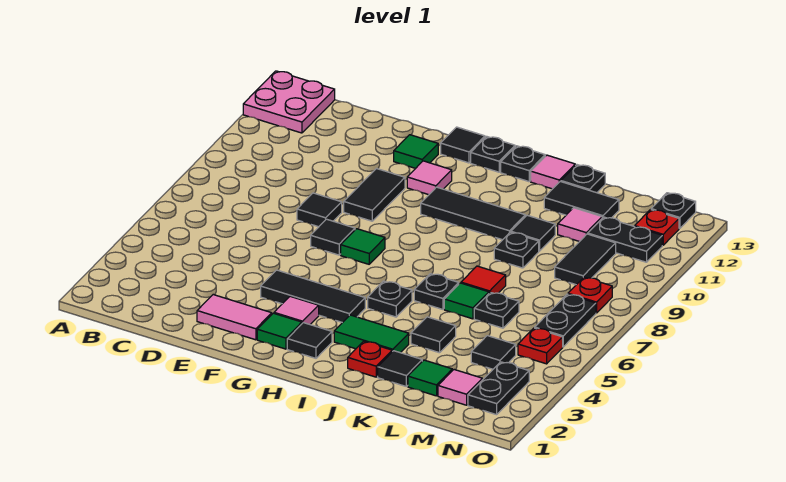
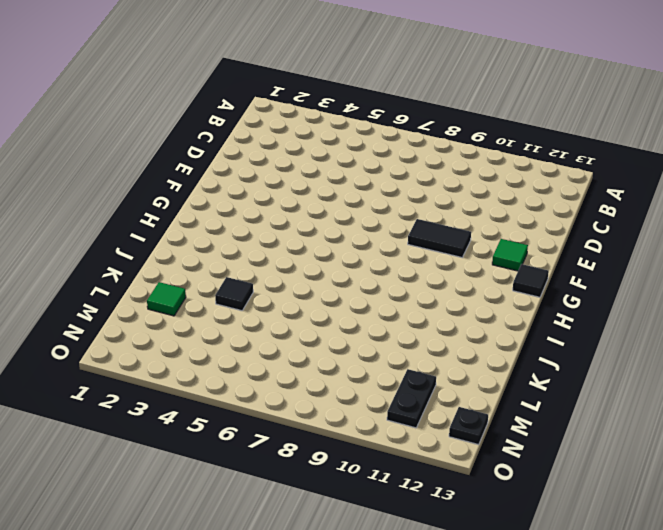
none -> pink 2x2 plate [243,71,335,133]
none -> pink 1x2 tile [197,295,272,340]
none -> black 1x1 tile [297,193,342,227]
none -> black 1x3 tile [261,270,365,323]

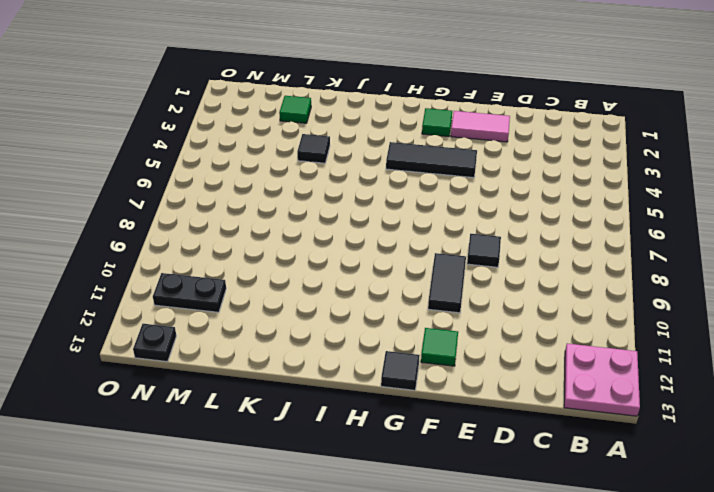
none -> black 1x1 tile [311,219,355,255]
none -> pink 1x1 tile [274,296,319,324]
none -> green 1x1 tile [341,229,385,264]
none -> pink 1x1 tile [407,161,452,195]

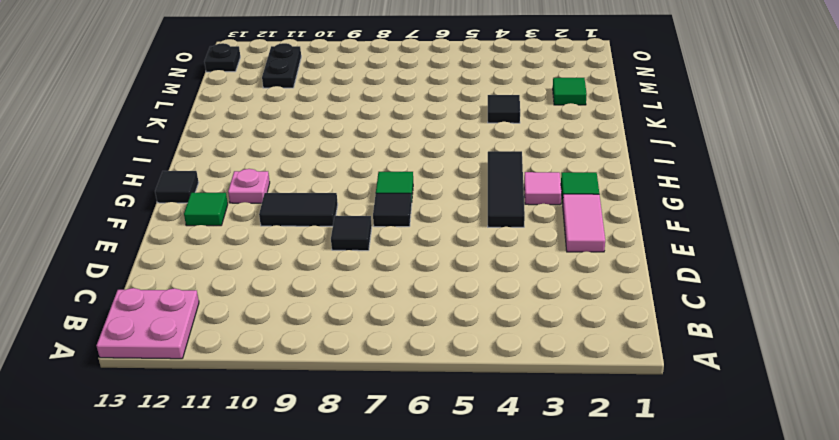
pink 1x1 plate [228,169,270,203] -> pink 1x1 tile [407,161,452,195]
none -> black 1x1 tile [287,323,332,358]
none -> black 1x3 tile [421,187,525,240]
none -> black 1x1 plate [471,136,515,172]
none -> green 1x2 tile [334,315,409,353]

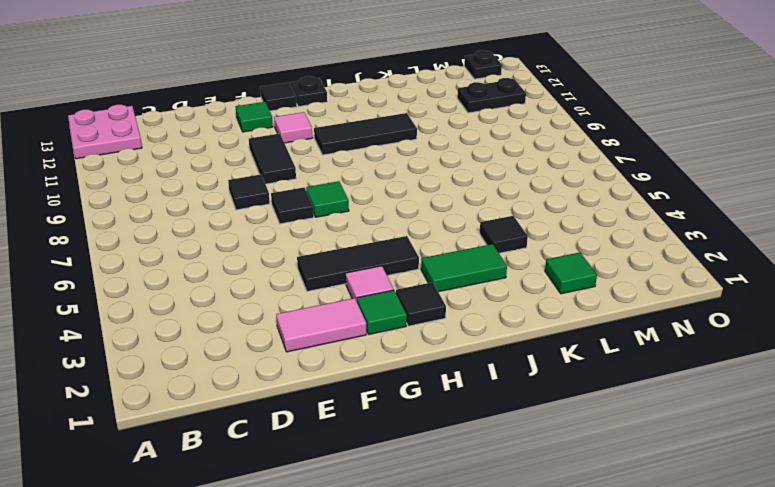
none -> black 1x1 plate [368,281,412,317]
none -> black 1x1 plate [501,146,545,182]
none -> red 1x1 plate [348,341,392,377]
none -> black 1x1 plate [414,274,459,309]

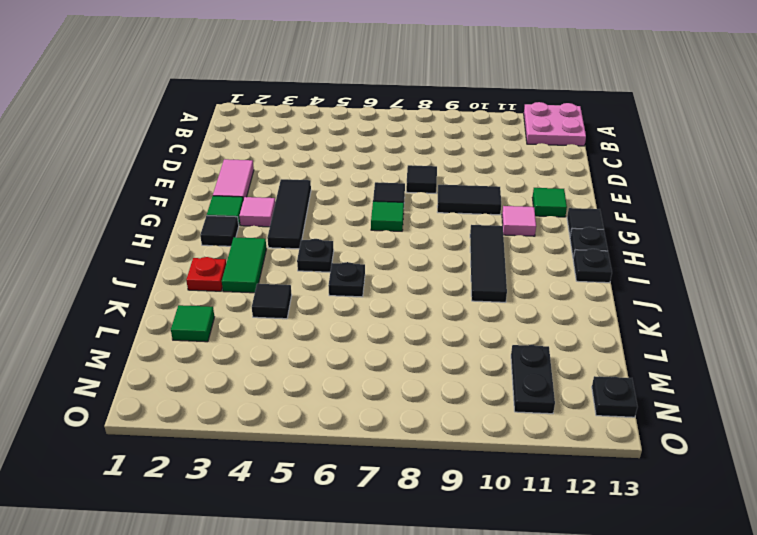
none -> pink 1x1 tile [531,155,575,189]
none -> black 1x1 tile [378,351,422,386]
none -> green 1x1 tile [444,283,489,319]
none -> red 1x1 tile [461,266,506,293]

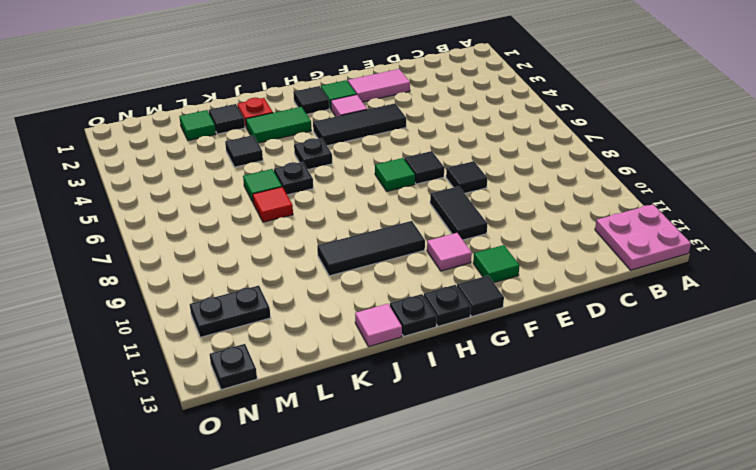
none -> black 1x1 plate [494,232,539,268]
none -> black 1x1 tile [511,215,555,251]
none -> black 1x2 tile [544,181,619,218]
none -> black 1x1 plate [561,165,605,193]

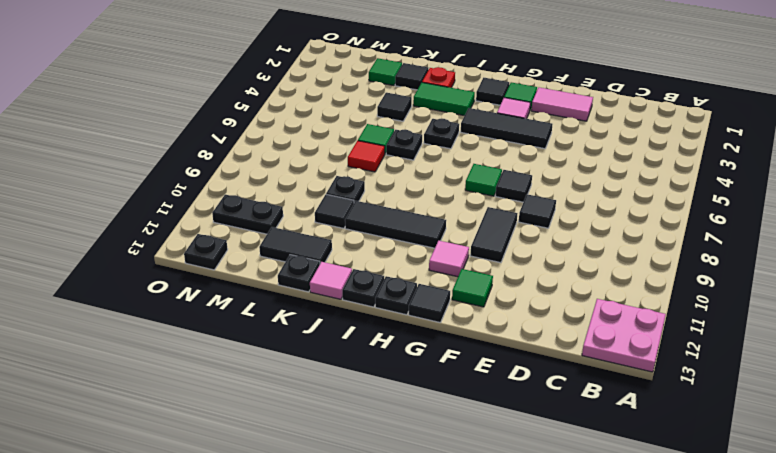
none -> black 1x1 plate [474,292,519,328]
none -> pink 1x1 tile [558,208,602,242]
none -> pink 1x1 tile [438,370,482,405]
none -> black 1x1 tile [471,336,516,369]

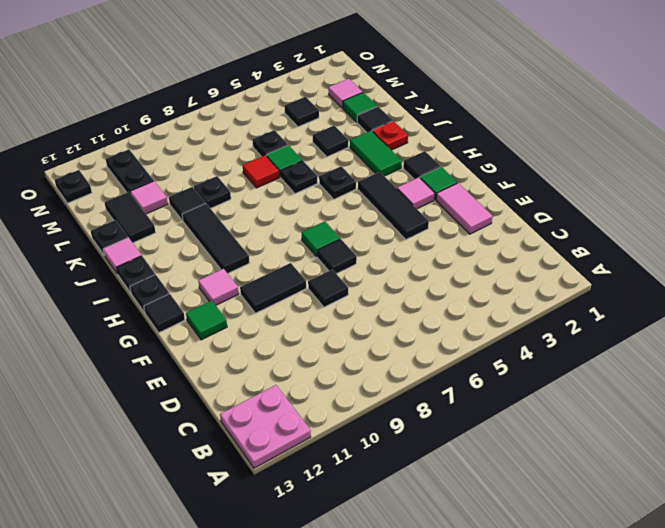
none -> black 1x2 tile [555,234,616,285]
none -> black 1x2 plate [468,362,529,415]
none -> red 1x1 plate [518,328,563,364]
none -> black 1x2 plate [535,294,596,347]

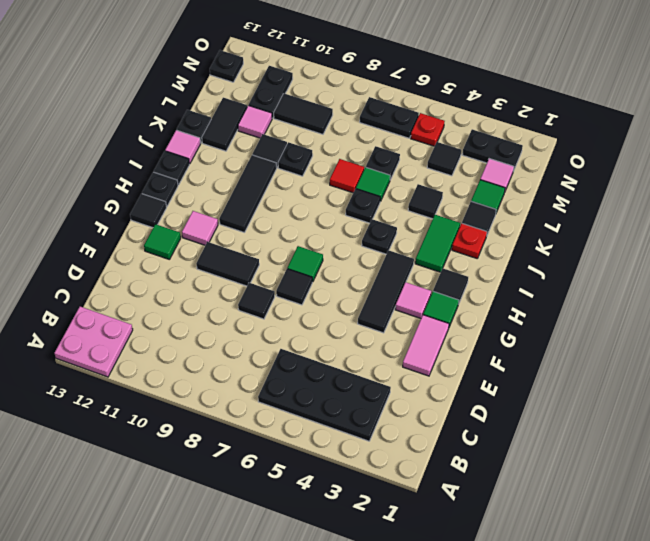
black 2x4 plate [258,349,391,441] -> none
none -> red 1x1 plate [568,277,612,313]
none -> red 1x1 plate [635,210,679,245]

